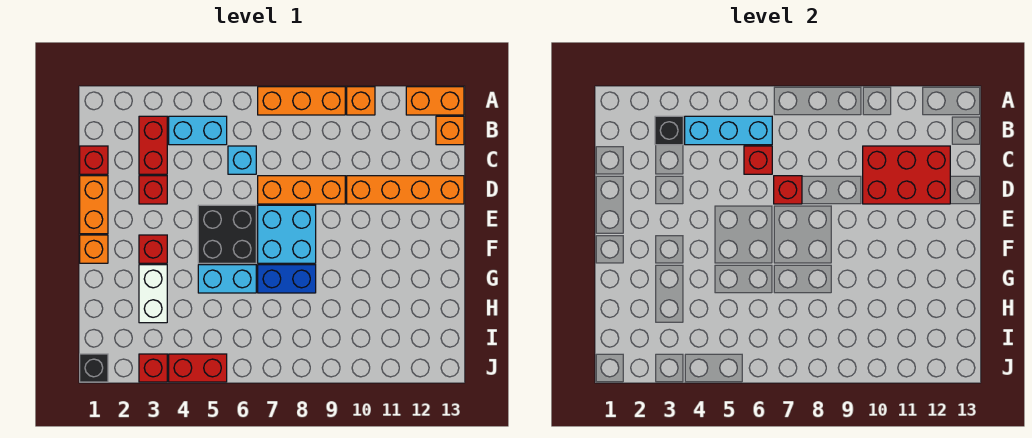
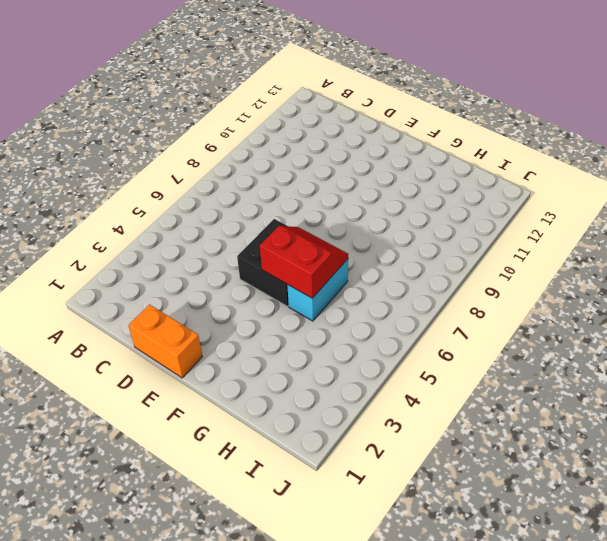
red 2x2 slope [260,226,348,298] -> none
none -> orange 1x3 brick [258,87,345,115]
none -> orange 1x1 brick [347,87,375,115]
none -> orange 1x2 brick [406,87,464,115]

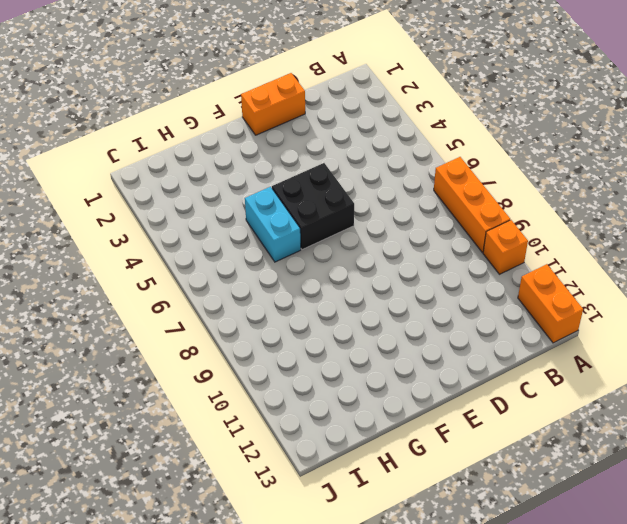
none -> red 1x2 brick [139,116,167,174]
none -> cyan 1x2 brick [169,116,227,145]
none -> orange 1x1 brick [436,116,464,145]

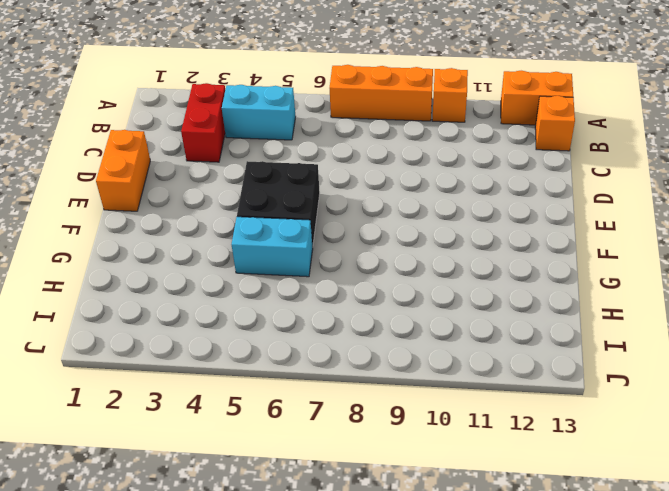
none -> red 1x1 brick [80,146,108,174]
none -> cyan 1x1 brick [228,146,256,174]
none -> red 1x1 brick [139,176,167,204]

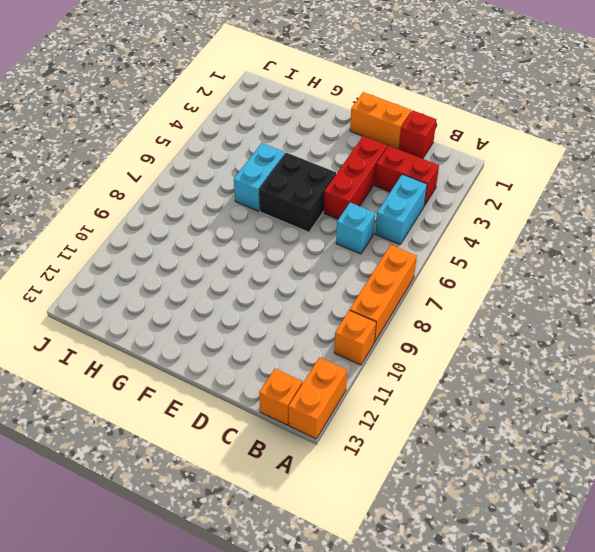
red 1x3 brick [324,136,387,219] -> red 1x1 brick [139,176,167,204]
none -> orange 1x3 brick [258,176,345,204]
none -> orange 1x4 brick [347,176,464,204]
none -> cyan 2x2 brick [258,205,316,263]

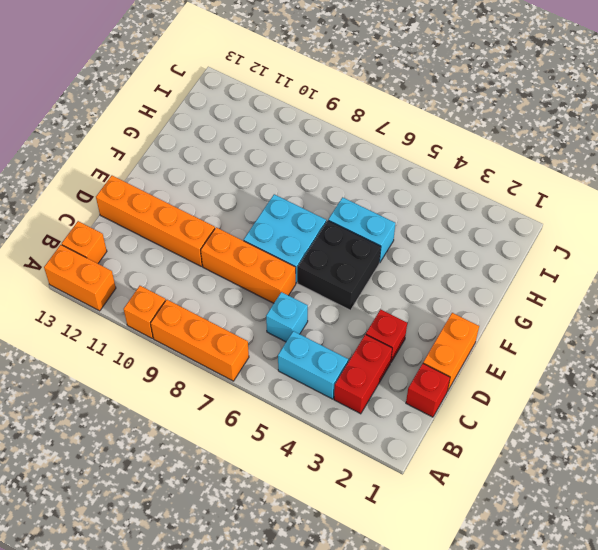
none -> orange 1x1 brick [80,235,108,263]
none -> red 1x1 brick [139,235,167,263]
none -> white 1x2 brick [139,265,167,323]

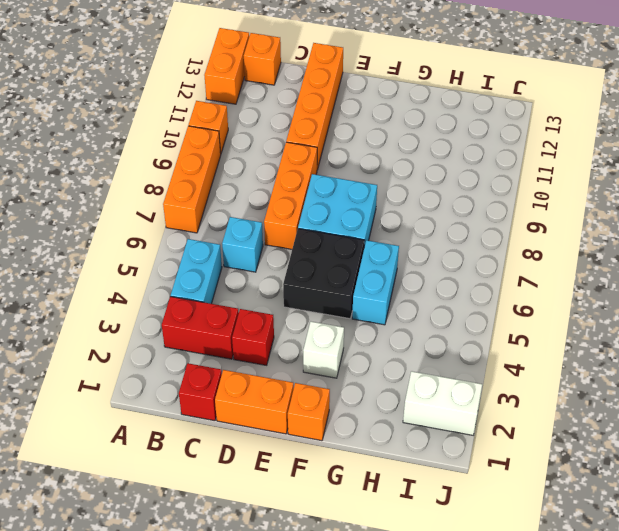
white 1x1 brick [303,322,344,378] -> red 1x1 brick [139,235,167,263]
white 1x2 brick [403,371,482,435] -> white 1x2 brick moved to [139,265,167,323]
none -> blue 1x2 brick [258,265,316,293]
none -> black 1x1 brick [80,354,108,382]
none -> red 1x1 brick [139,354,167,382]

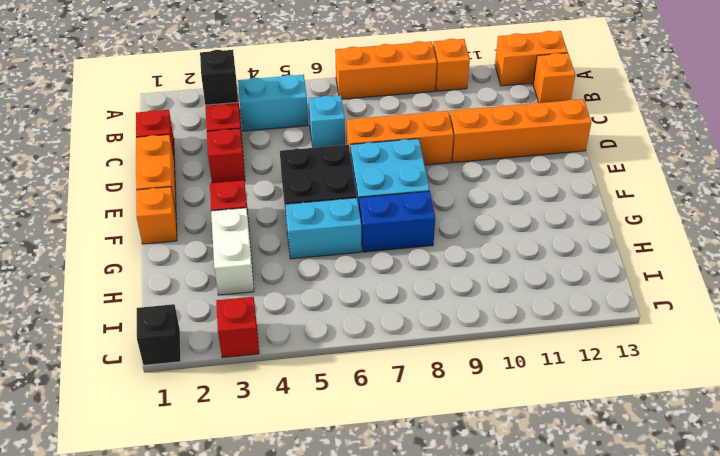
none -> red 1x2 brick [169,354,227,382]
none -> cyan 1x3 brick [685,116,772,145]
none -> red 1x1 brick [744,146,772,174]

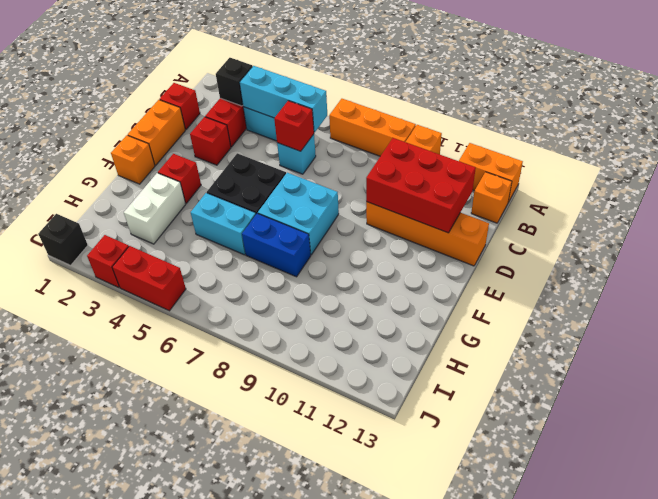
none -> orange 1x3 brick [258,176,345,204]
none -> red 1x1 brick [774,176,802,204]

